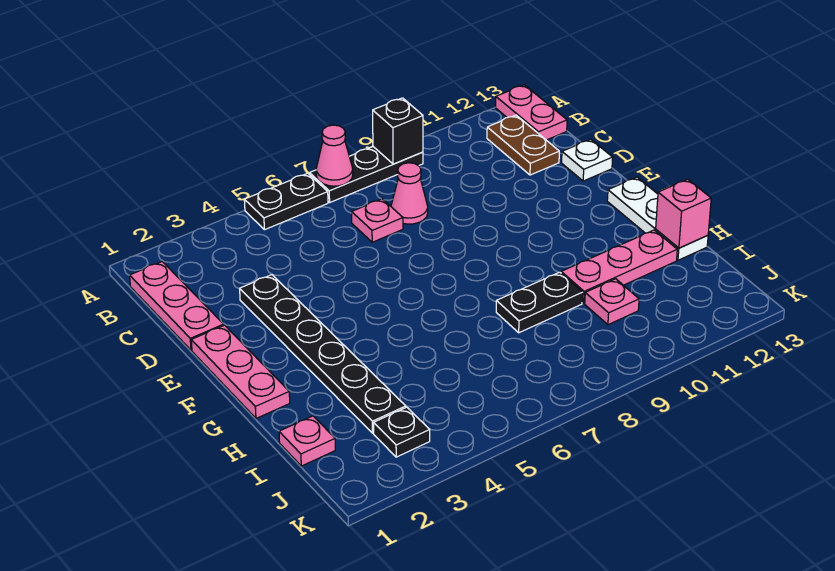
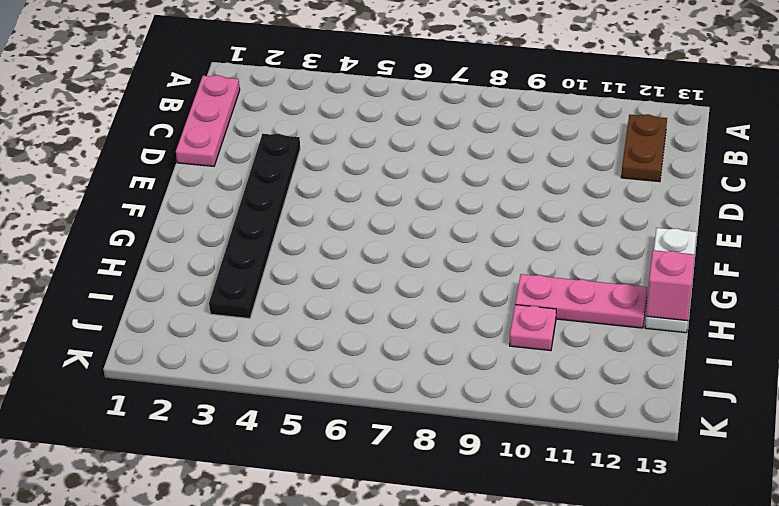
none -> black 1x2 plate [244,173,328,230]
none -> black 1x3 plate [309,147,423,202]
none -> pink 1x2 plate [496,85,567,140]

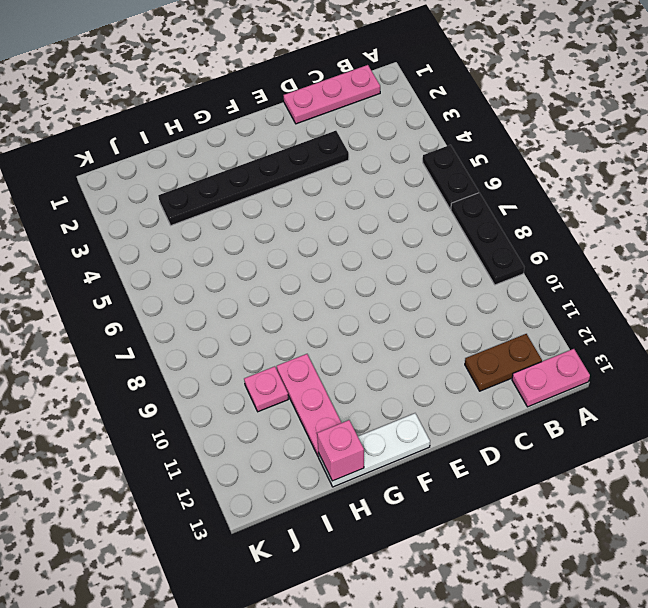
none -> pink 1x1 plate [352,199,403,242]
none -> pink 1x1 cone [391,163,428,224]
none -> white 1x1 plate [562,139,613,181]

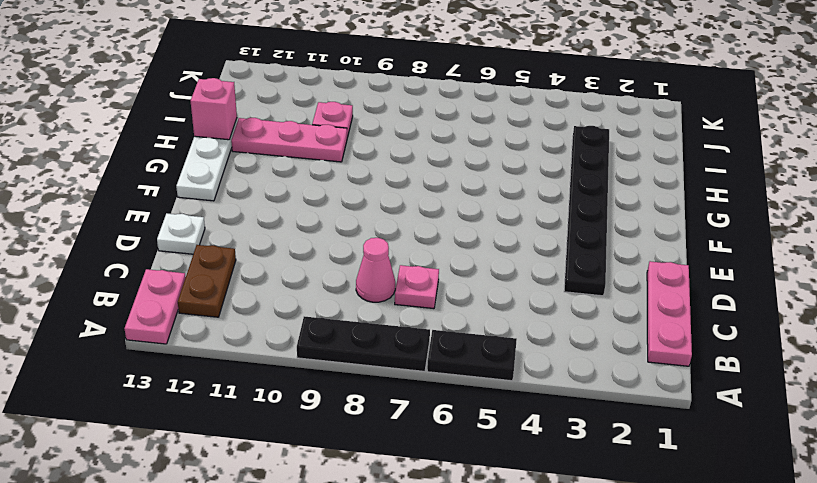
none -> pink 1x3 plate [191,325,290,418]
none -> black 1x2 plate [496,272,583,333]
none -> pink 1x1 plate [279,416,335,466]

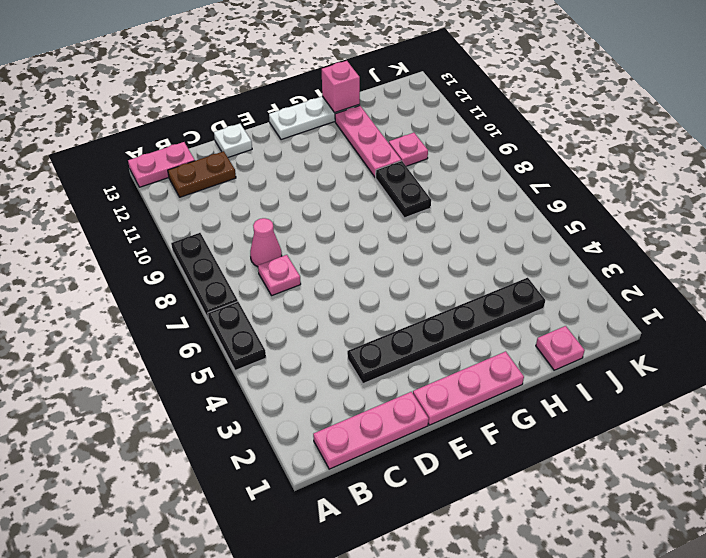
none -> black 1x1 plate [374,407,430,457]
none -> pink 1x1 cone [316,125,353,186]
none -> black 1x1 brick [373,98,423,164]

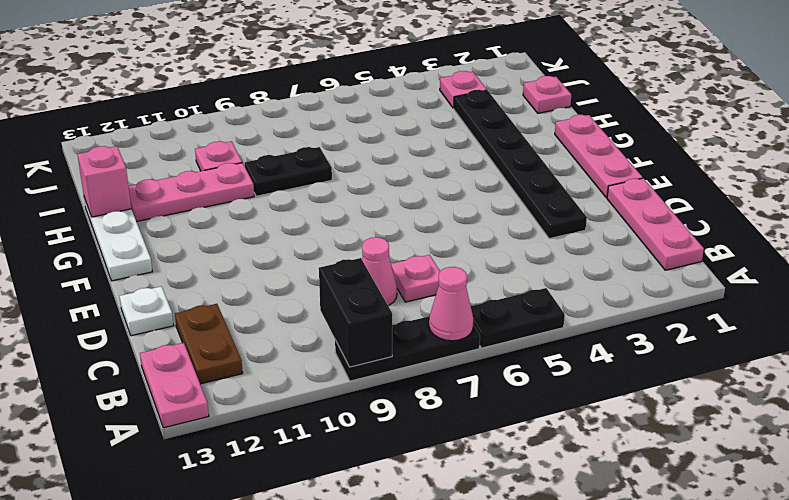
black 1x2 brick [319,258,392,367] -> black 1x1 brick [373,98,423,164]
pink 1x1 plate [440,71,487,108] -> black 1x1 plate [374,407,430,457]

